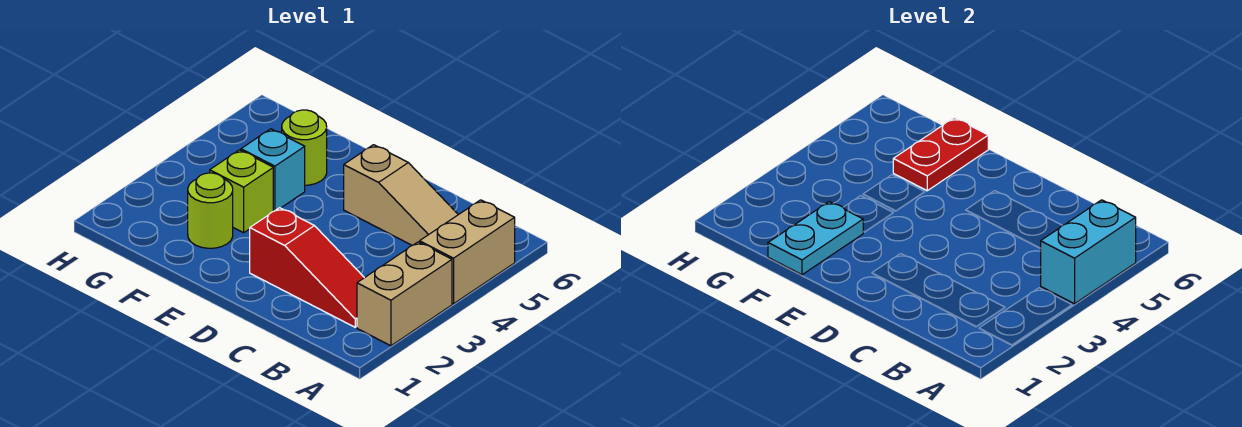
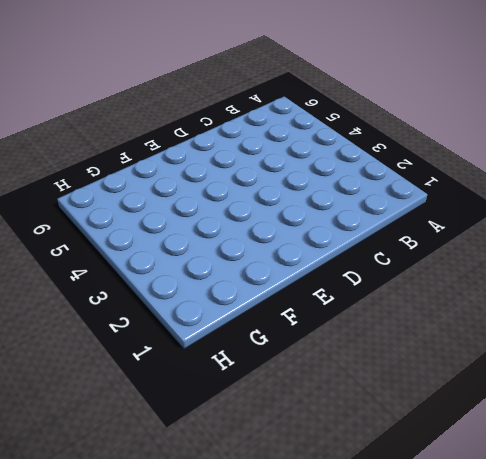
none -> tan 1x2 brick [357,242,452,346]
none -> tan 1x2 brick [420,200,515,304]

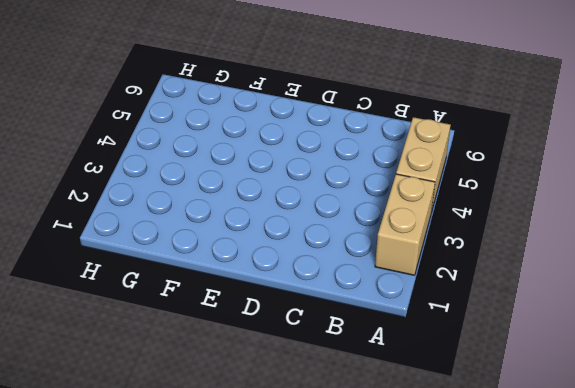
none -> red 1x3 slope [250,208,364,327]
none -> tan 1x3 slope [344,145,458,245]

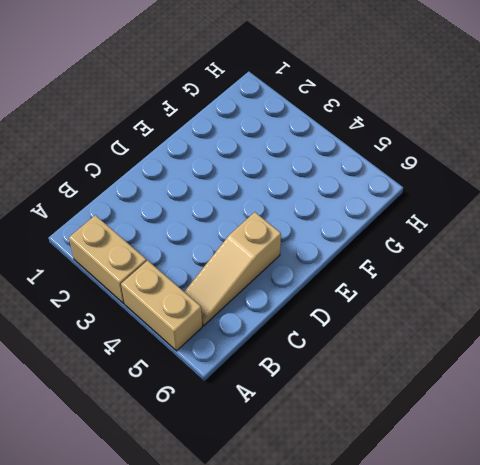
none -> red 1x3 slope [250,208,364,327]
none -> lime 1x1 round brick [188,173,233,248]

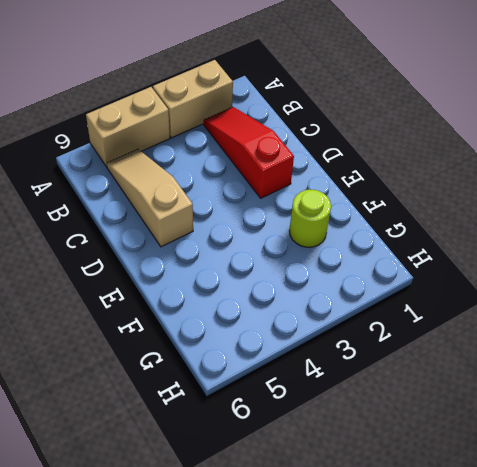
none -> lime 1x1 brick [210,150,273,233]
none -> cyan 1x1 brick [241,129,305,211]

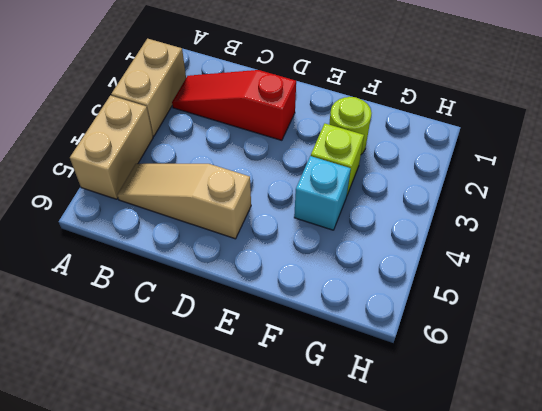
none -> lime 1x1 round brick [282,110,327,185]
none -> cyan 1x2 brick [1040,200,1136,304]

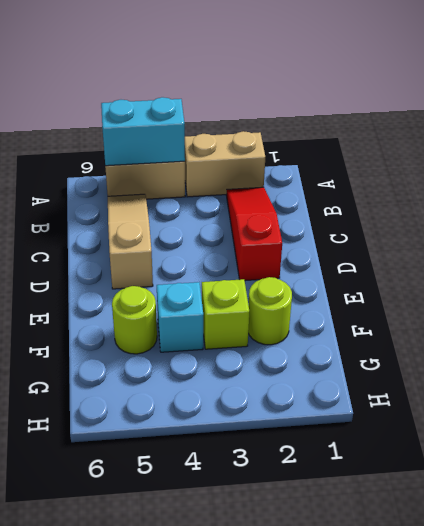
none -> cyan 1x2 plate [768,202,863,275]
none -> red 1x2 plate [893,118,988,191]

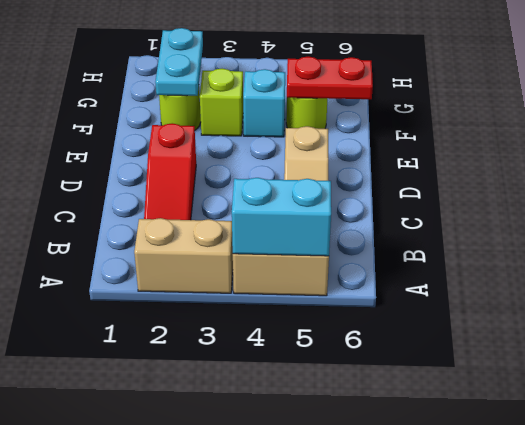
cyan 1x2 plate [155,28,203,96] -> cyan 1x2 plate turned to [768,202,863,275]

